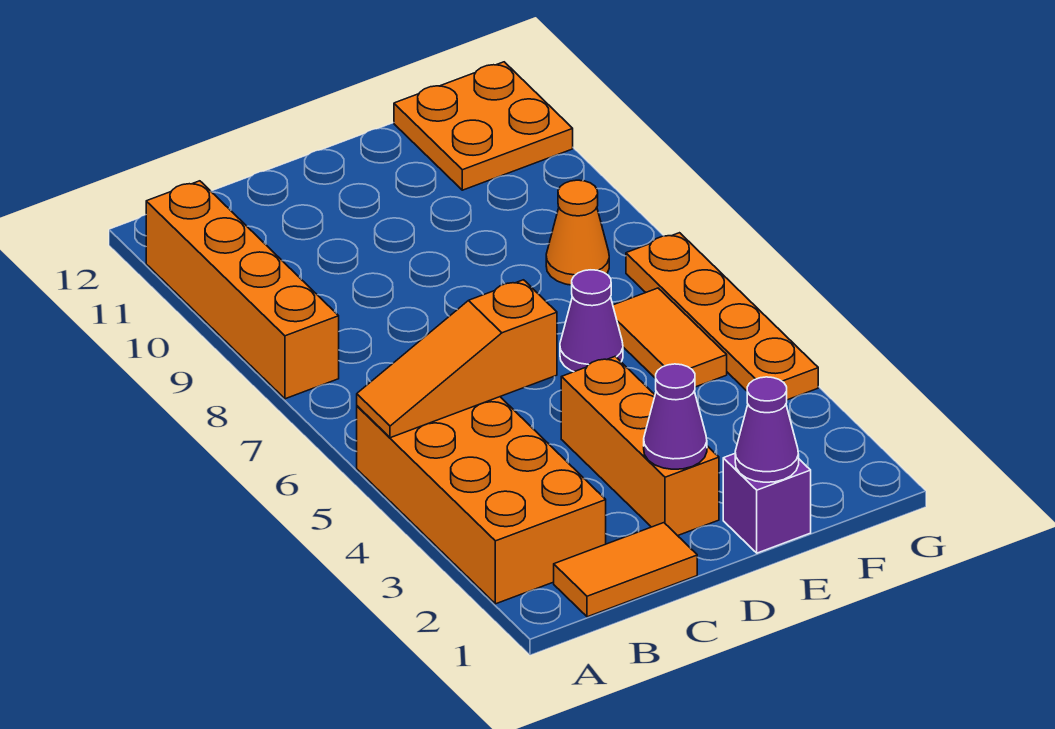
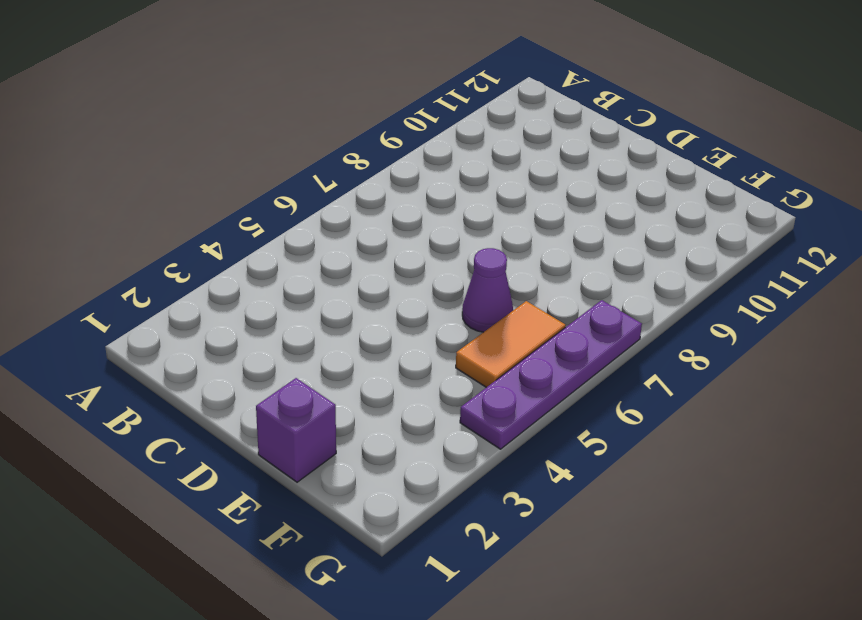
purple 1x4 plate [460,300,642,449] -> orange 1x4 plate [626,233,818,400]
none -> orange 2x4 brick [357,397,606,604]
none -> orange 1x4 brick [146,181,339,399]
none -> orange 1x2 tile [554,523,697,617]

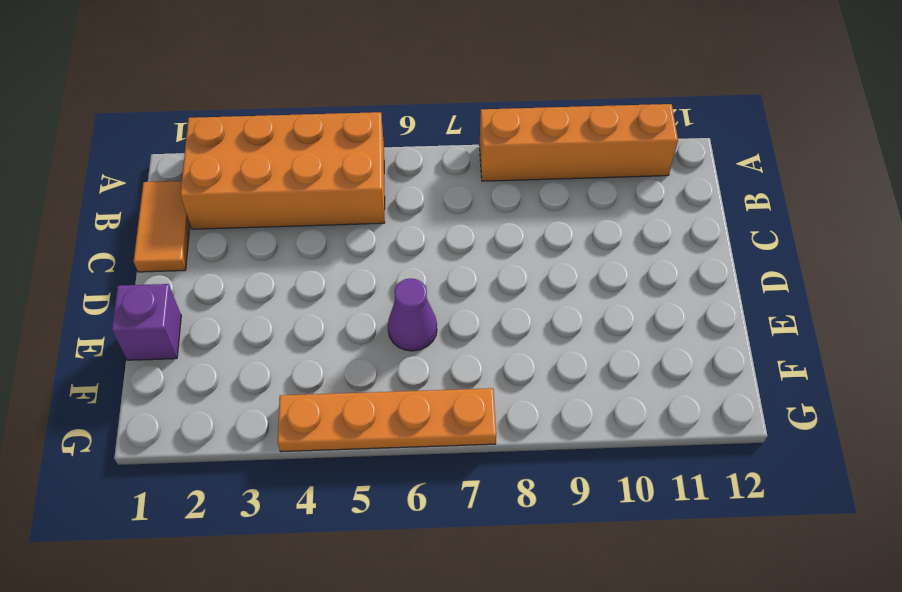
none -> orange 1x3 brick [561,356,719,536]
none -> orange 1x2 tile [613,288,727,387]
none -> orange 1x1 cone [546,180,609,285]

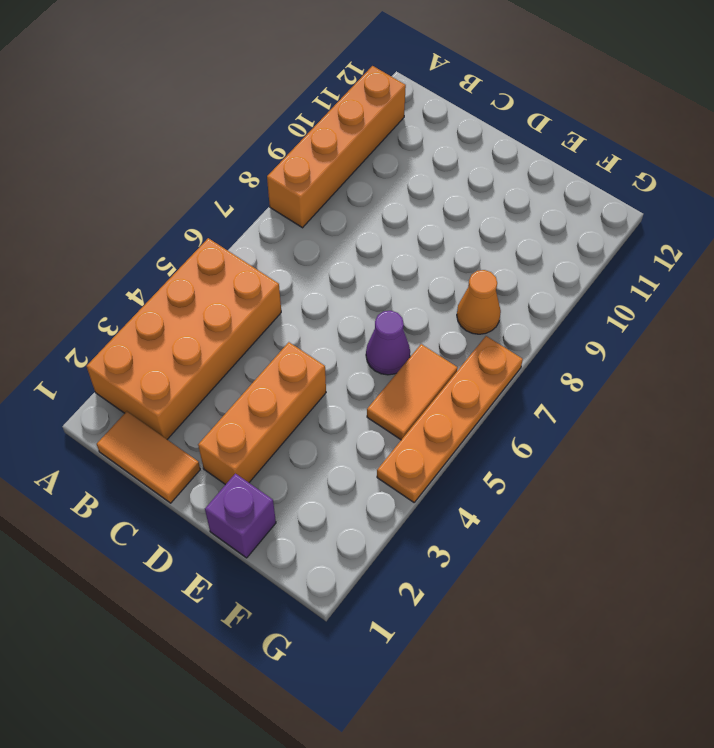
none -> orange 2x2 plate [394,62,573,190]
none -> orange 1x3 slope [357,280,557,438]
none -> purple 1x1 cone [644,364,707,469]

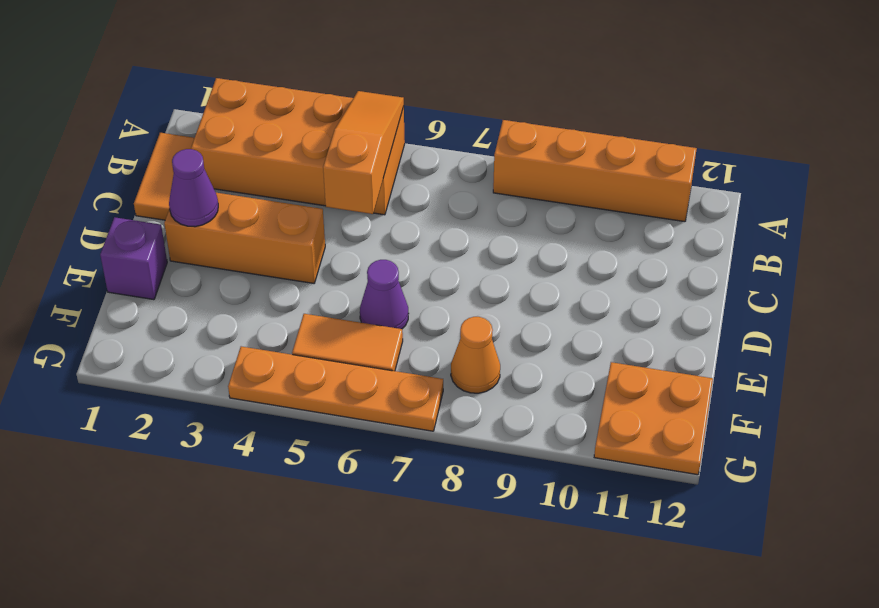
none -> purple 1x1 cone [735,377,799,482]

